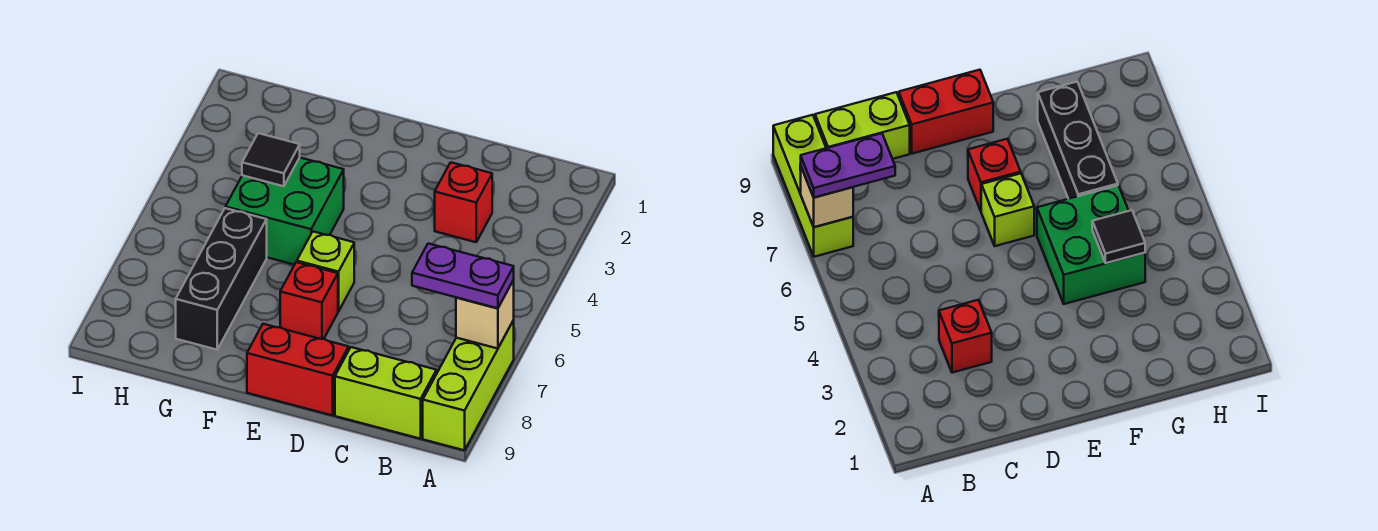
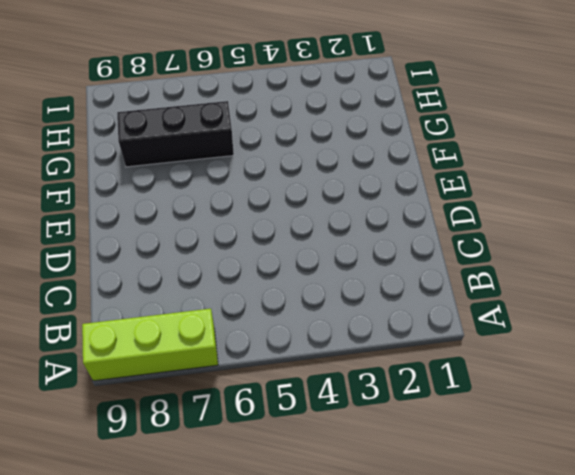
none -> lime 1x2 brick [335,347,437,439]
none -> red 1x1 brick [435,162,492,242]

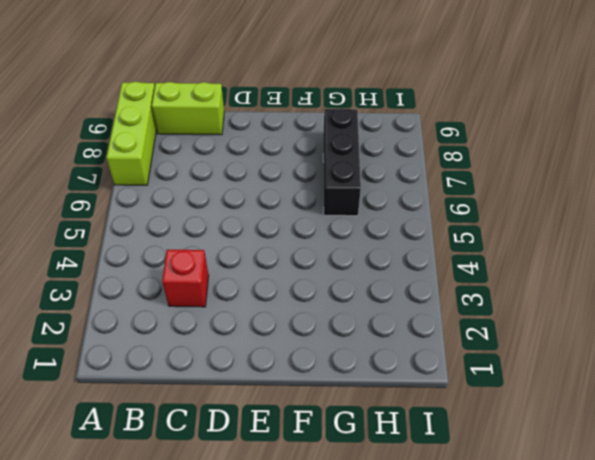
none -> red 1x2 brick [247,324,349,415]
none -> lime 1x1 brick [297,232,354,311]

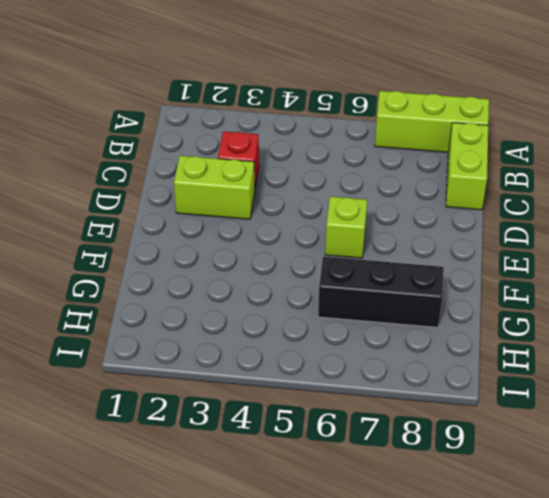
lime 1x2 brick [174,156,255,219] -> none
none -> red 1x2 brick [247,324,349,415]
none -> red 1x1 brick [280,262,338,339]

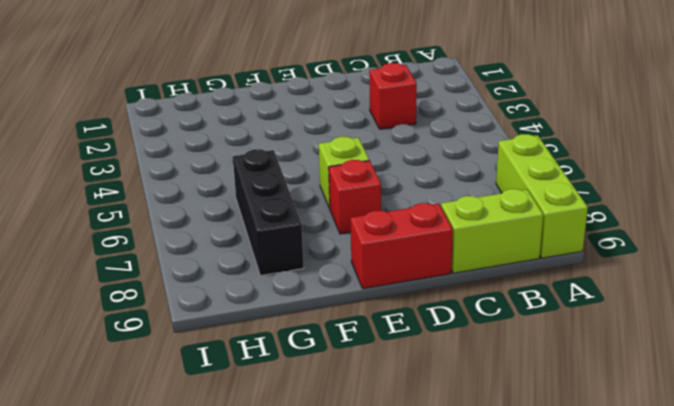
none -> green 2x2 brick [225,158,344,265]
none -> tan 1x1 brick [456,280,514,349]

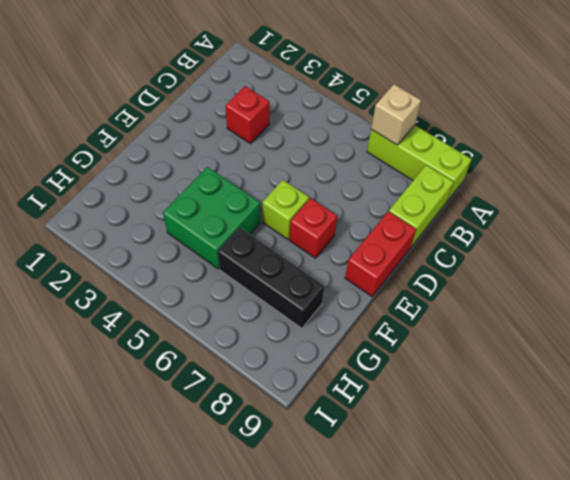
none -> black 1x1 tile [242,133,300,186]
none -> purple 1x2 plate [412,244,514,308]

